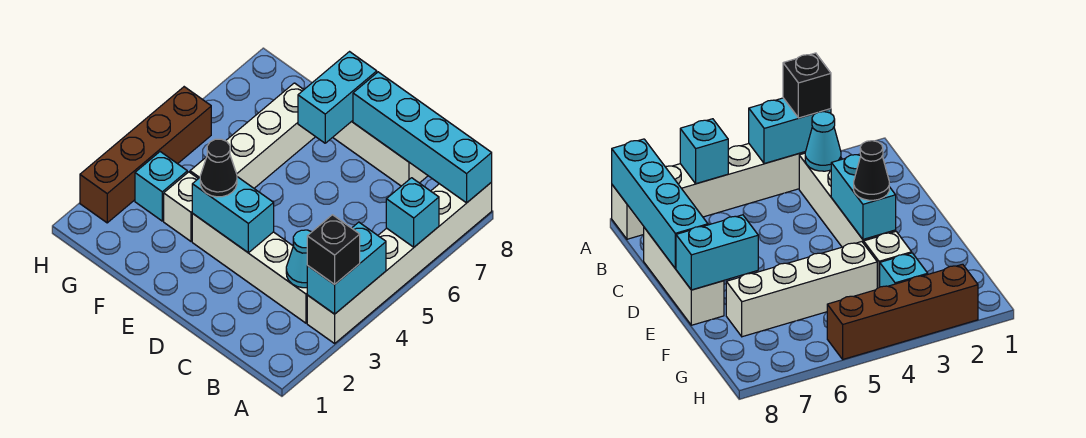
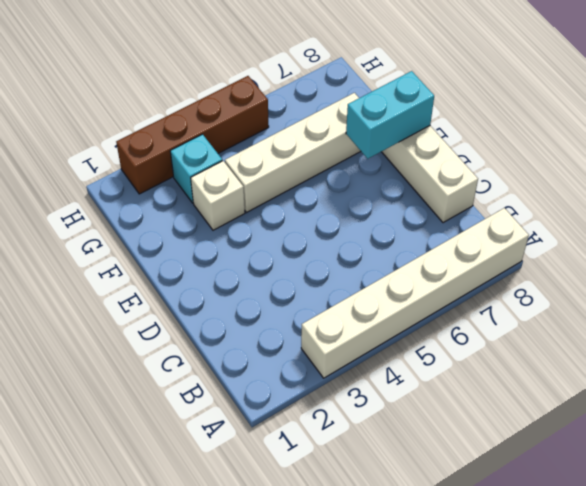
none -> white 1x4 brick [192,214,307,323]
none -> cyan 1x2 brick [307,222,386,314]
none -> cyan 1x1 brick [386,178,439,247]

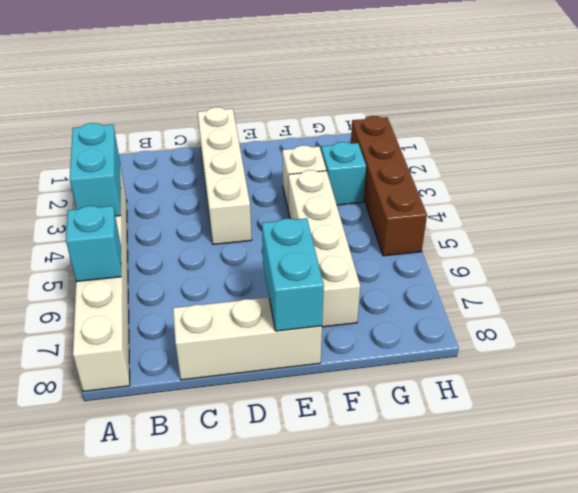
white 1x4 brick [198,107,252,244] -> white 1x4 brick turned to [192,214,307,323]
none -> cyan 1x4 brick [353,72,492,203]
none -> cyan 1x1 cone [286,230,311,288]
none -> cyan 1x2 brick [192,177,274,253]

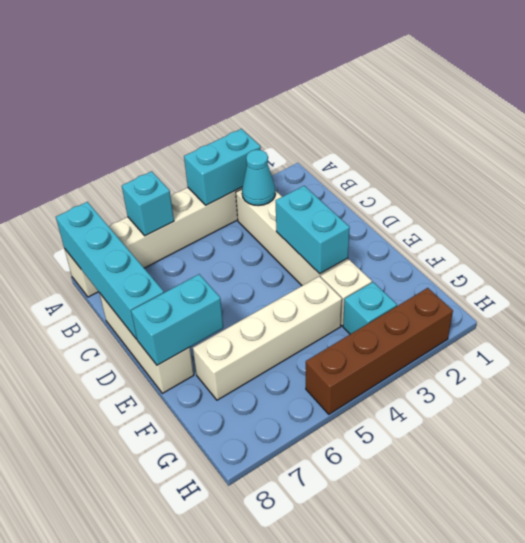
none -> black 1x1 brick [307,215,360,284]
none -> black 1x1 cone [200,139,237,197]

